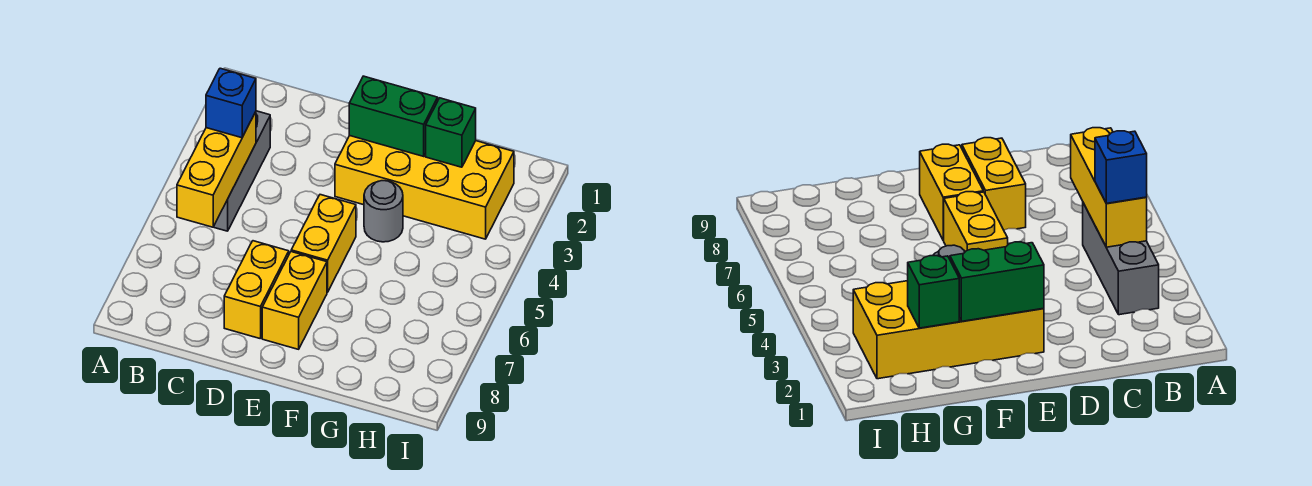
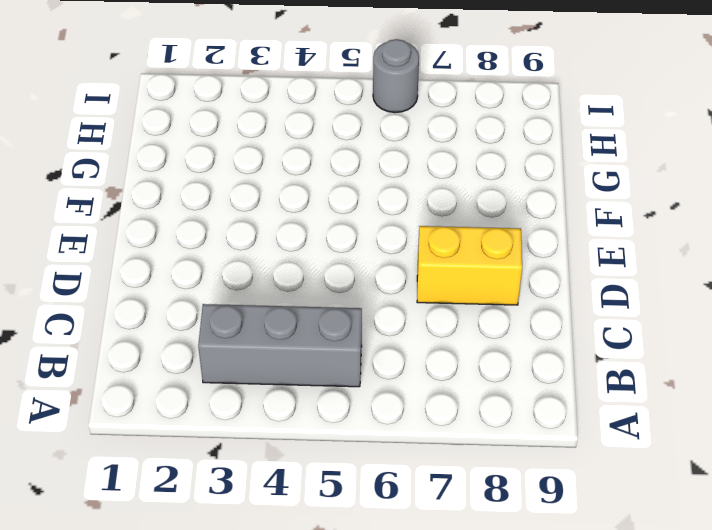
grey 1x1 round brick [373,39,419,113] -> grey 1x1 round brick moved to [364,181,403,242]
none -> yellow 2x4 brick [335,135,514,239]
none -> yellow 1x2 brick [291,195,356,292]

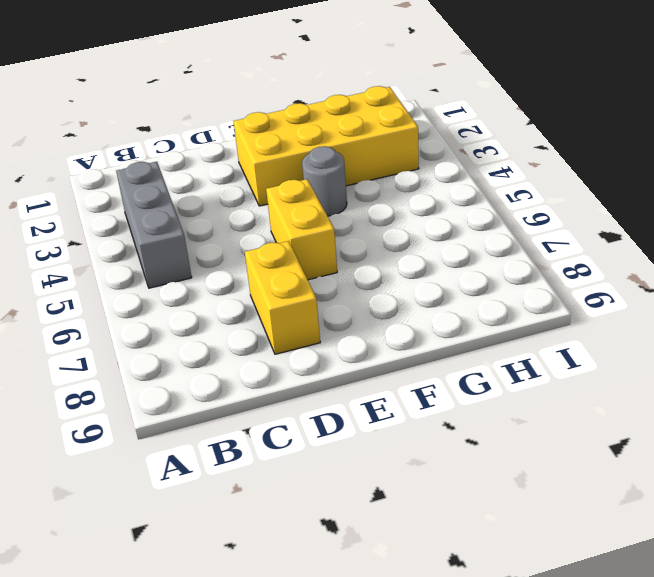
none -> yellow 1x2 brick [262,252,327,349]
none -> yellow 1x3 brick [177,112,256,227]

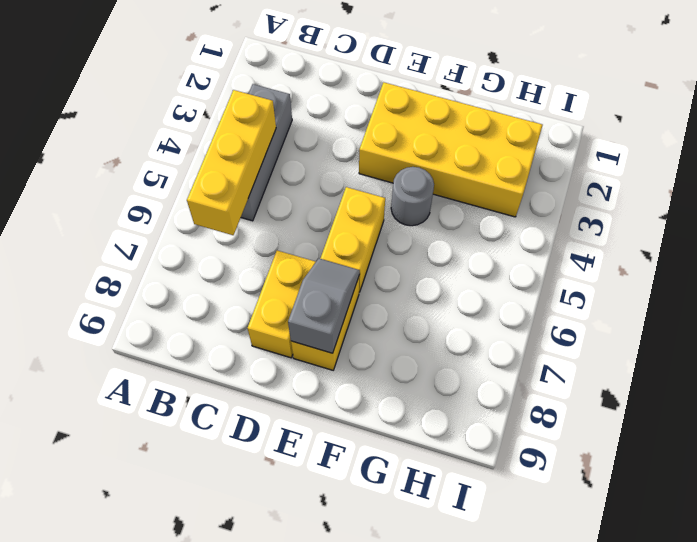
grey 1x2 slope [288,258,360,353] -> none
none -> green 1x2 brick [349,76,438,156]
none -> green 1x1 brick [426,98,476,167]

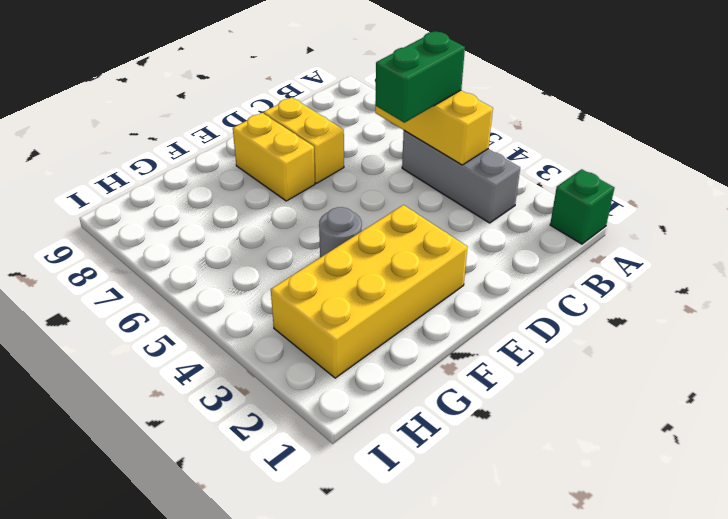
green 1x1 brick [550,169,614,244] -> green 1x1 brick moved to [426,98,476,167]
green 1x2 brick [375,32,465,123] -> green 1x2 brick moved to [349,76,438,156]
none -> yellow 1x2 brick [291,195,356,292]
none -> blue 1x1 brick [206,68,256,138]

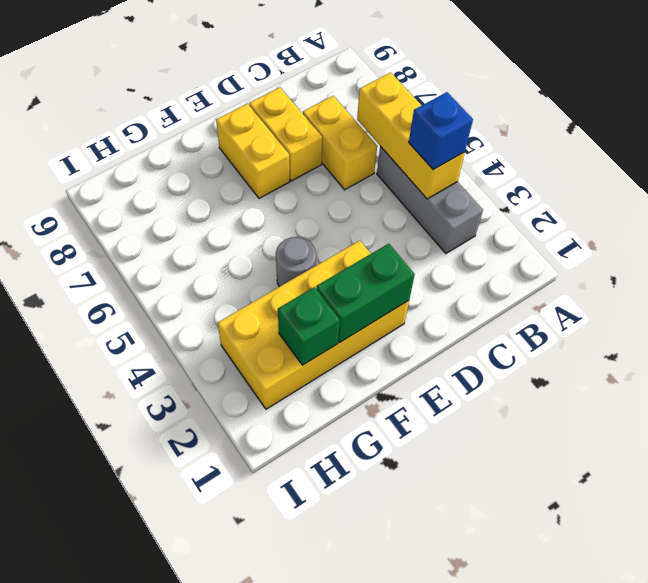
yellow 1x2 brick [303,96,377,190] -> yellow 1x2 brick moved to [291,195,356,292]

